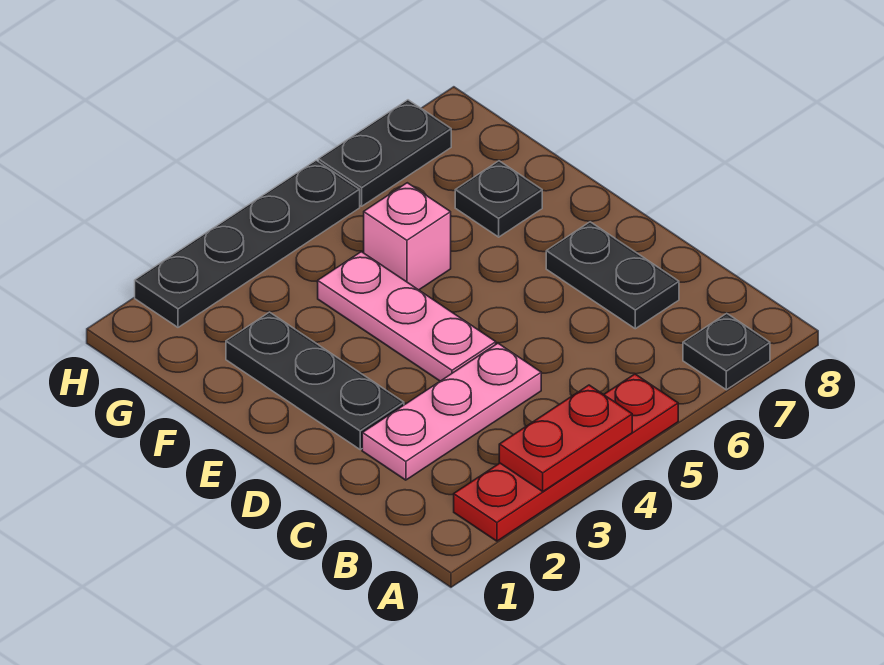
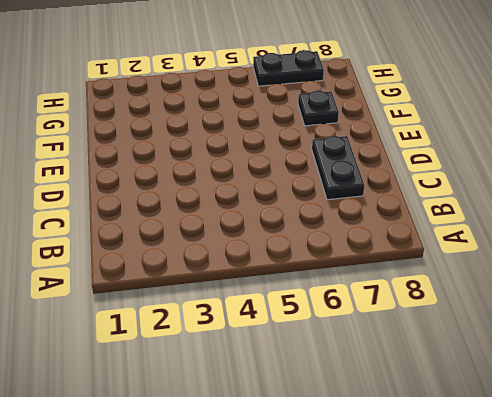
none -> red 1x4 plate [454,374,678,541]
none -> black 1x1 plate [683,313,770,390]

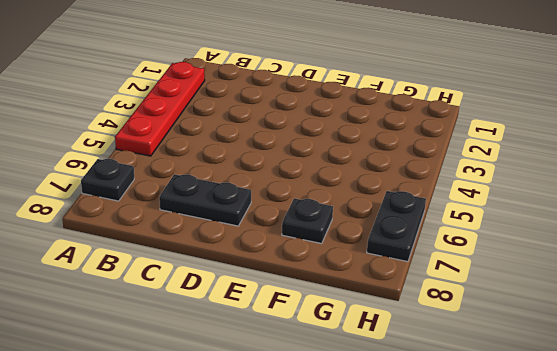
none -> pink 1x3 plate [362,343,541,480]
none -> black 1x3 plate [226,312,404,449]

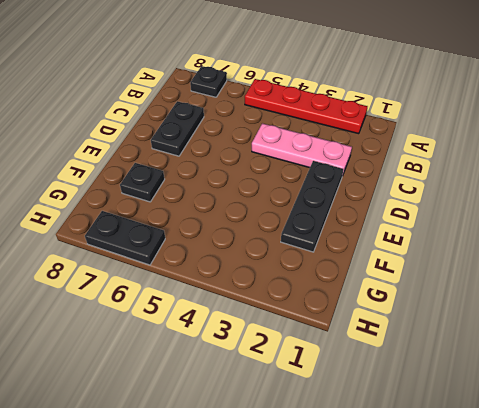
none -> pink 1x3 plate [318,252,496,381]
none -> pink 1x1 brick [364,183,451,290]

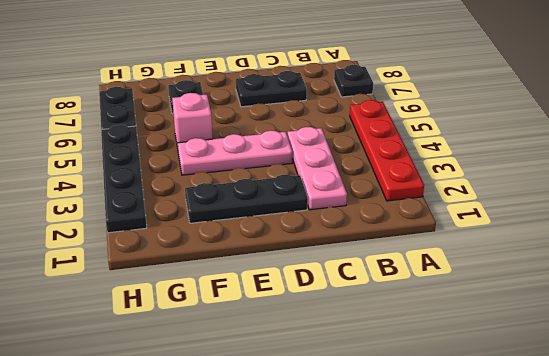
none -> red 1x2 plate [499,385,632,491]

